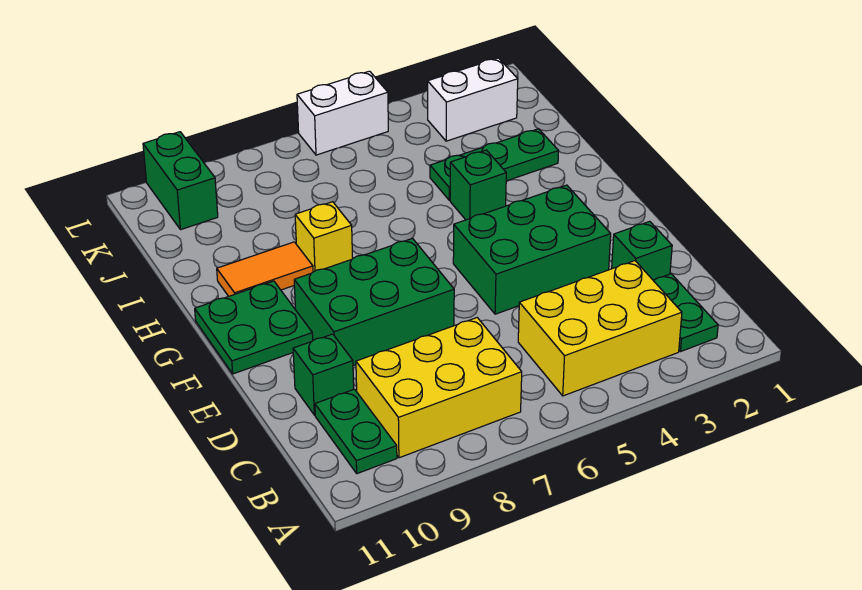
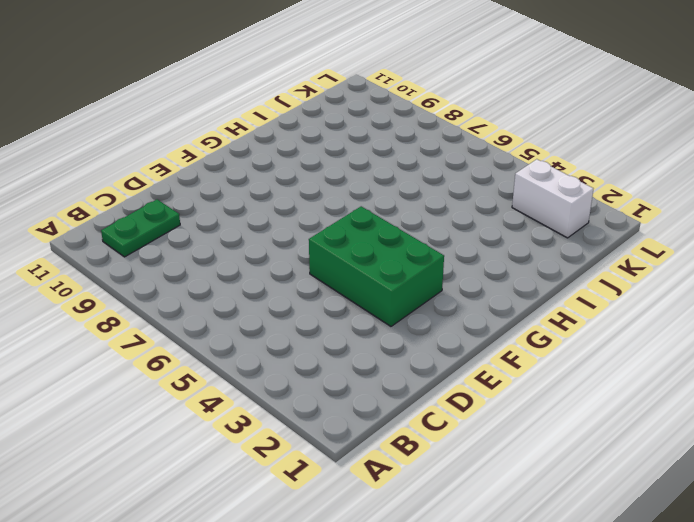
none -> green 1x2 plate [653,274,718,351]
none -> yellow 2x3 brick [518,261,682,396]
none -> yellow 2x3 brick [356,318,522,458]

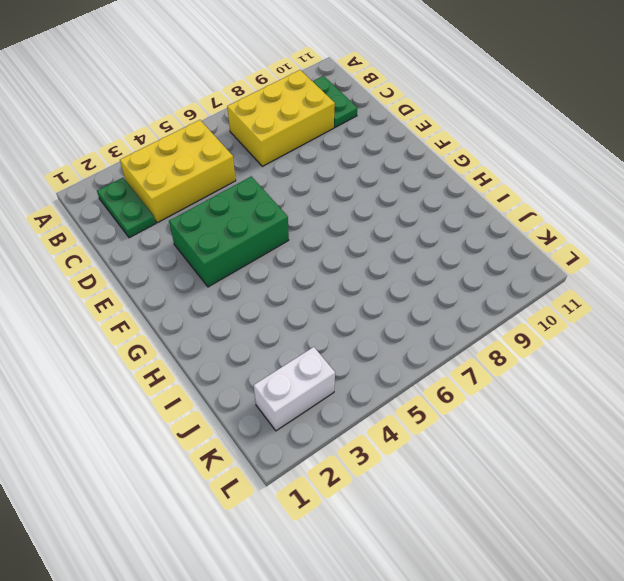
none -> green 1x1 brick [612,221,672,280]
none -> green 1x1 brick [293,334,354,415]
none -> green 2x3 brick [294,239,454,366]

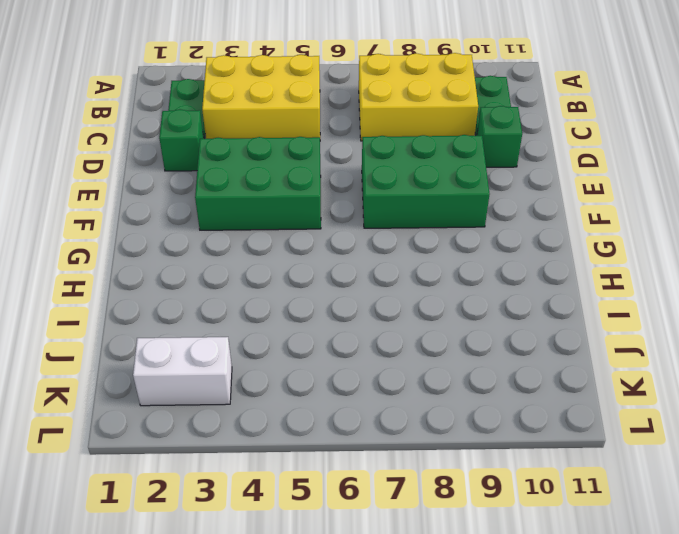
none -> green 2x2 plate [195,281,313,374]
none -> green 1x1 brick [450,150,506,220]
none -> yellow 1x1 brick [295,202,353,272]

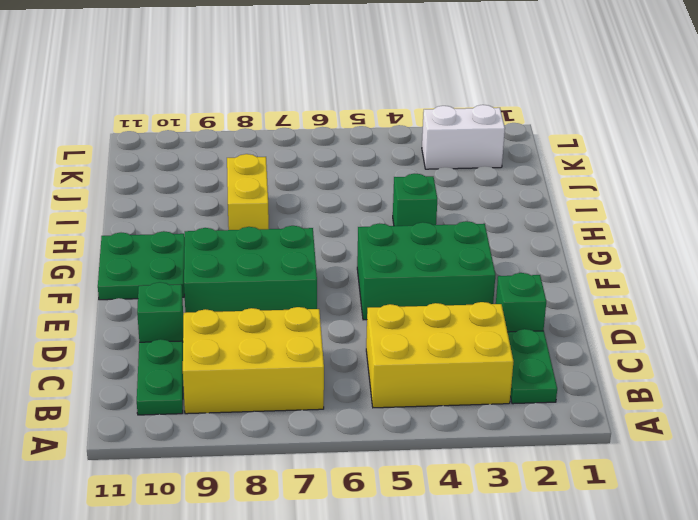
yellow 1x2 brick [227,154,269,230] -> yellow 1x1 brick [295,202,353,272]
none -> orange 1x2 tile [217,242,313,296]
none -> green 1x3 plate [430,129,559,200]
none -> green 1x2 brick [143,132,218,230]

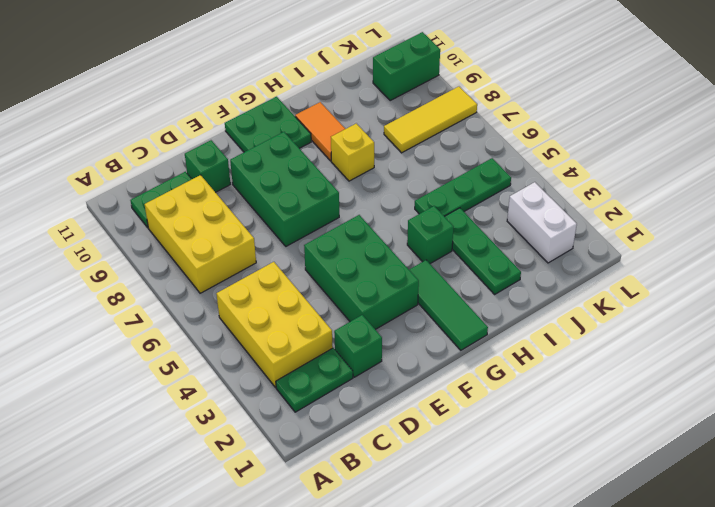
green 1x3 tile [409,260,488,350] -> none
green 1x3 plate [415,158,511,216] -> none
yellow 1x3 tile [384,87,477,153] -> none
none -> white 1x2 brick [297,71,388,155]

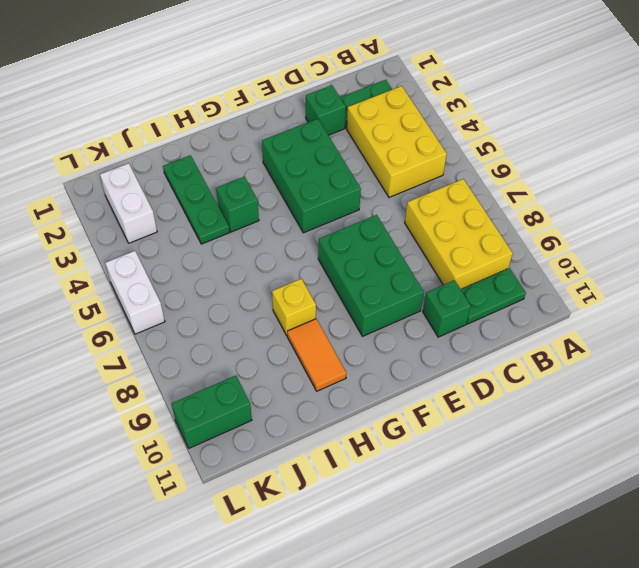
none -> green 2x2 plate [195,281,313,374]

